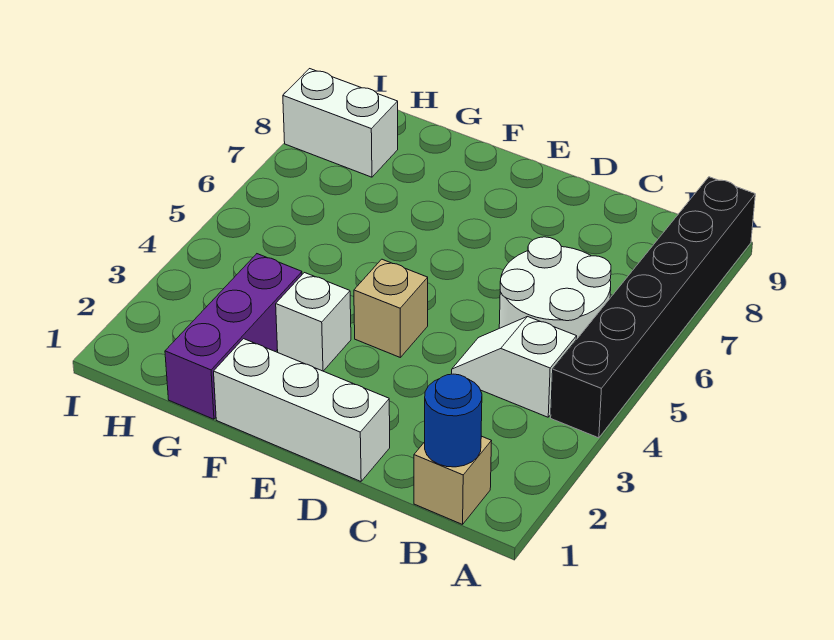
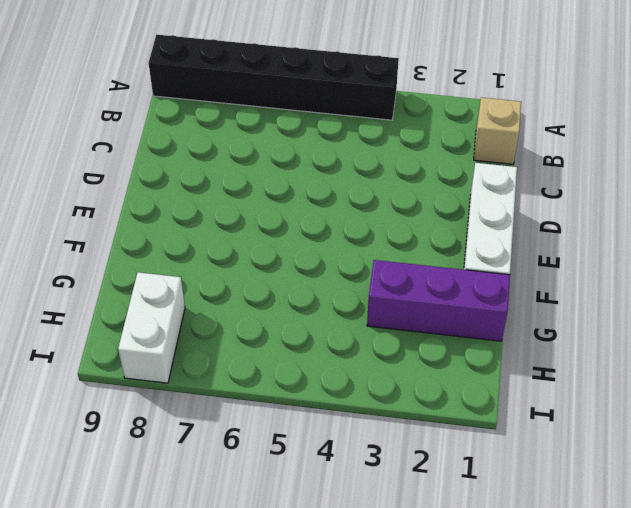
none -> white 1x2 slope [452,317,577,417]
none -> white 2x2 round brick [499,237,611,340]

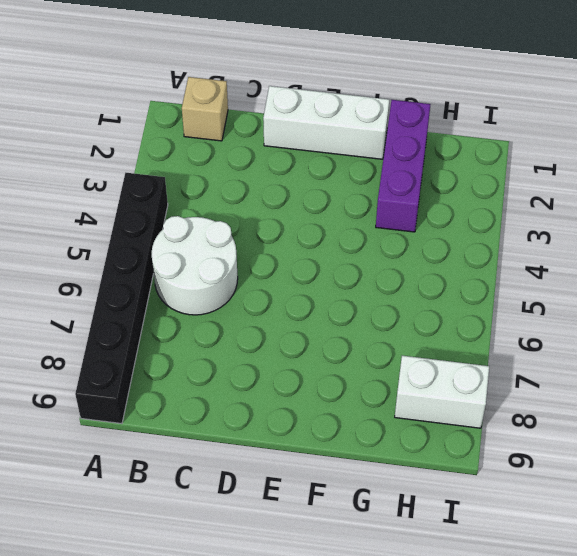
none -> white 1x2 slope [452,317,577,417]
none -> tan 1x1 brick [354,259,428,357]

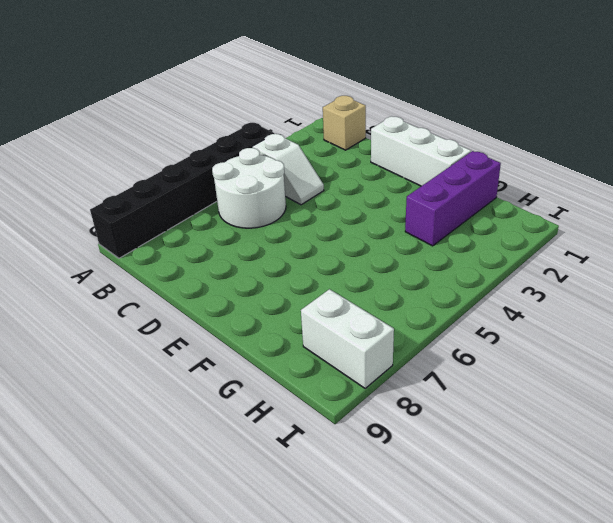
none -> tan 1x1 brick [354,259,428,357]
none -> white 1x1 brick [276,273,351,371]

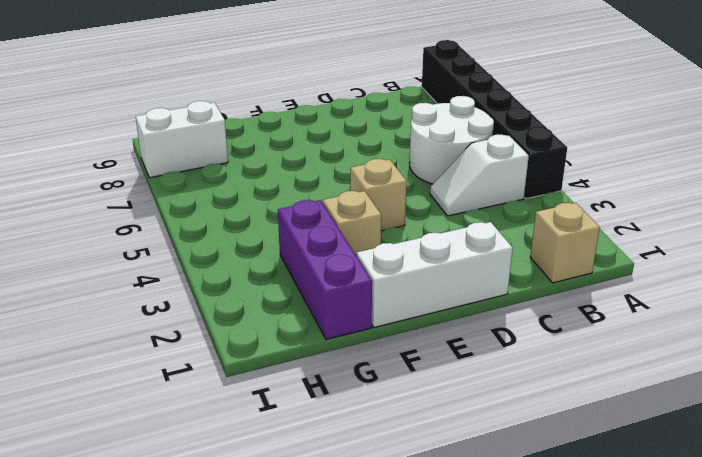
tan 1x1 brick [323,191,381,256] -> white 1x1 brick [276,273,351,371]
none -> blue 1x1 round brick [425,374,482,467]

